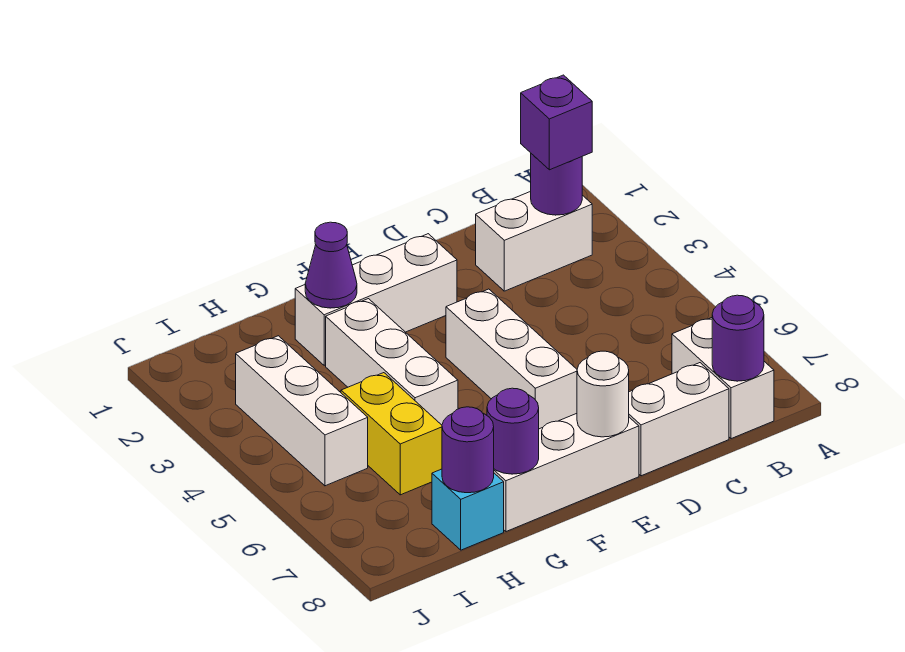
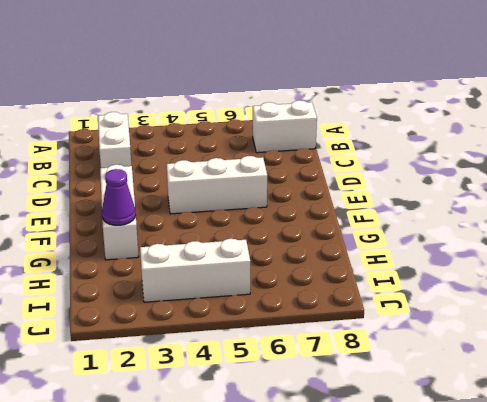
none -> white 1x2 brick [629,363,729,476]
none -> white 1x3 brick [494,413,639,532]
none -> white 1x3 brick [326,299,458,425]

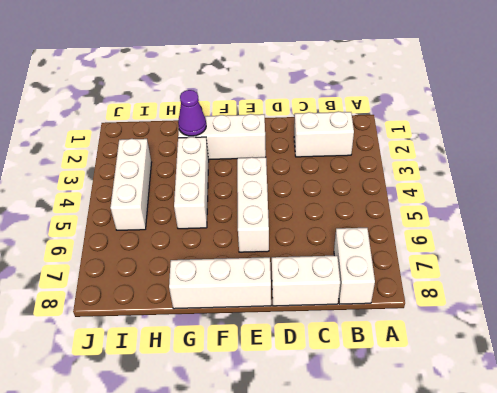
none -> yellow 1x2 brick [341,373,442,495]
none -> cyan 1x1 brick [432,469,504,550]
none -> purple 1x1 round brick [531,154,582,215]

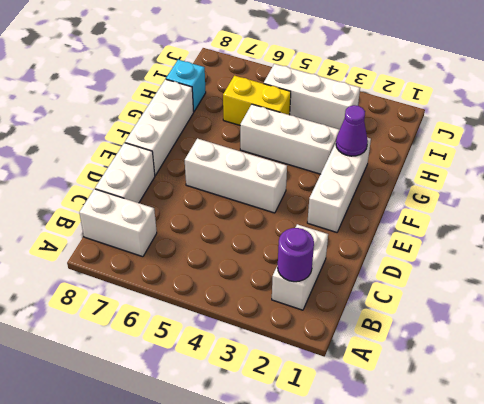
none -> purple 1x1 round brick [712,295,764,381]
none -> white 1x1 round brick [577,351,629,437]
none -> purple 1x1 round brick [487,388,539,474]

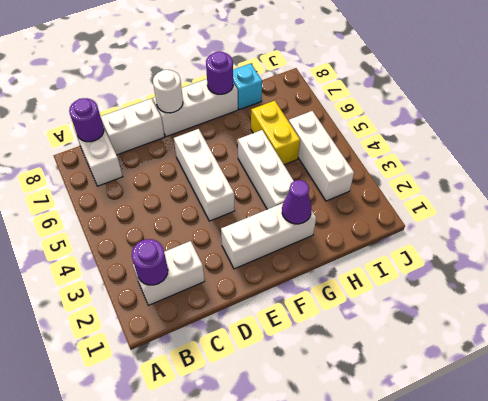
none -> purple 1x1 round brick [442,407,494,493]
none -> purple 1x1 brick [521,75,592,170]

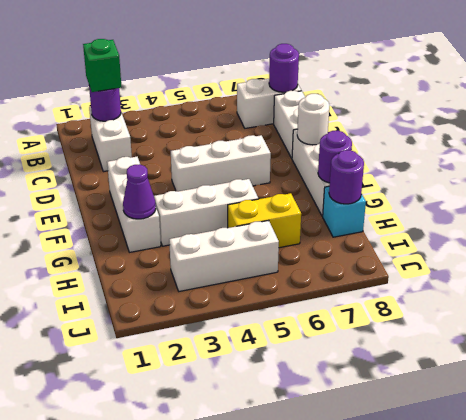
green 1x1 brick [83,39,121,92] -> purple 1x1 brick [521,75,592,170]

